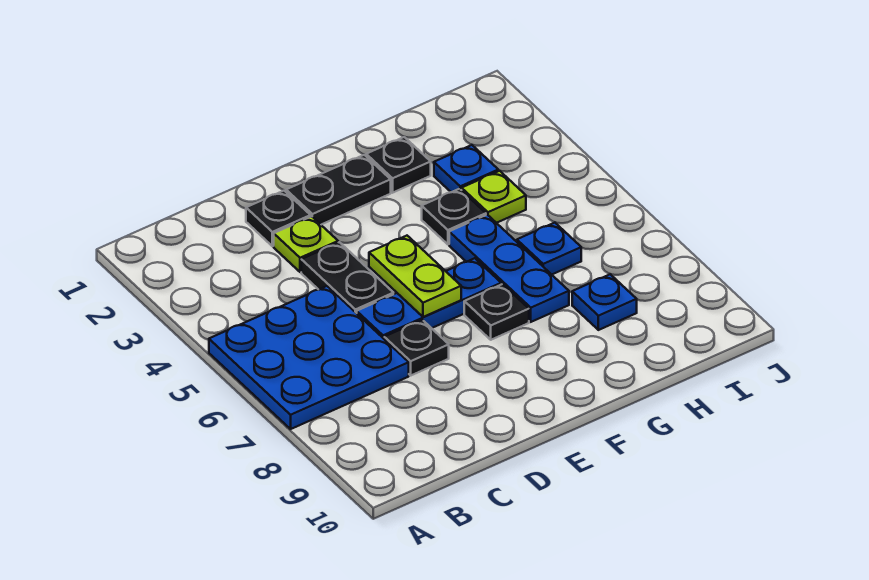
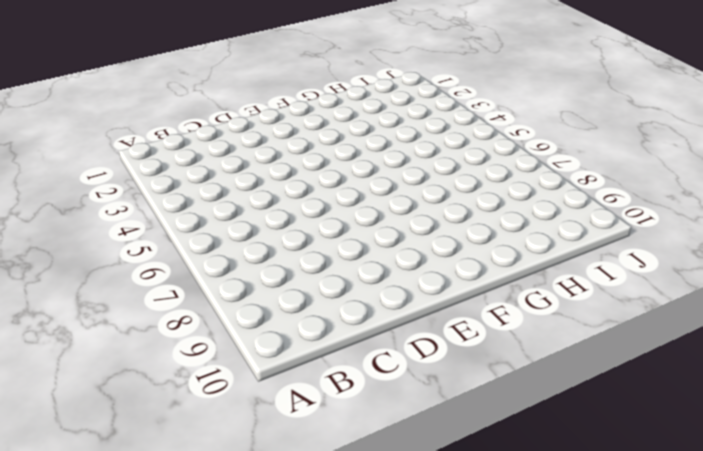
none -> blue 3x3 plate [209,286,409,429]
none -> black 1x1 plate [246,191,311,246]
none -> lime 1x1 plate [274,216,338,272]

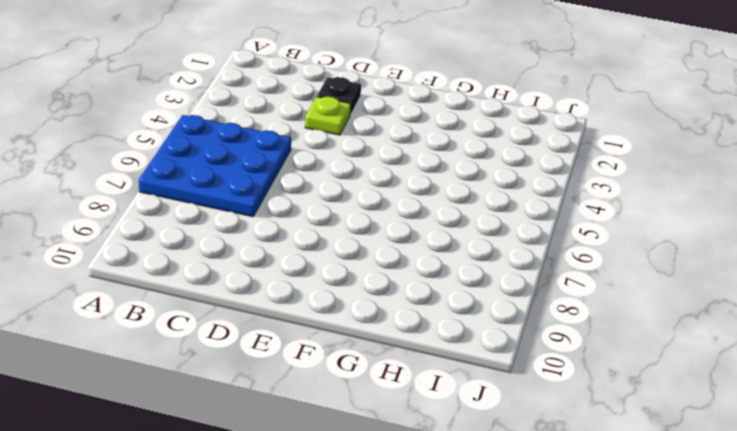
none -> black 1x2 plate [301,242,393,313]
none -> blue 1x3 plate [357,258,501,339]
none -> black 1x1 plate [384,320,449,375]

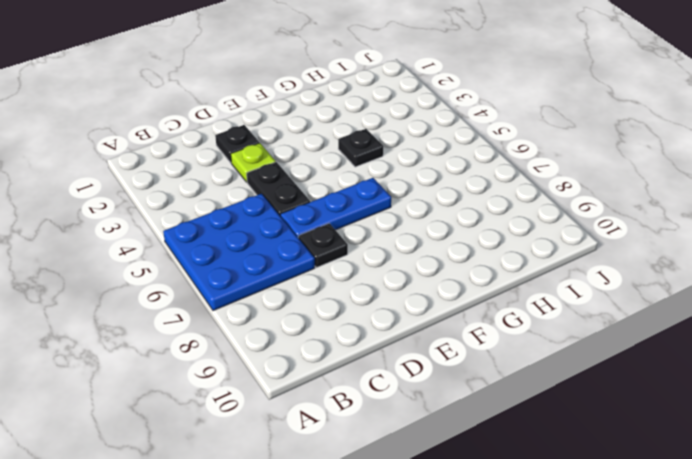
none -> black 1x2 plate [286,155,391,225]
none -> black 1x1 plate [464,284,529,340]
none -> black 1x1 plate [366,137,431,193]

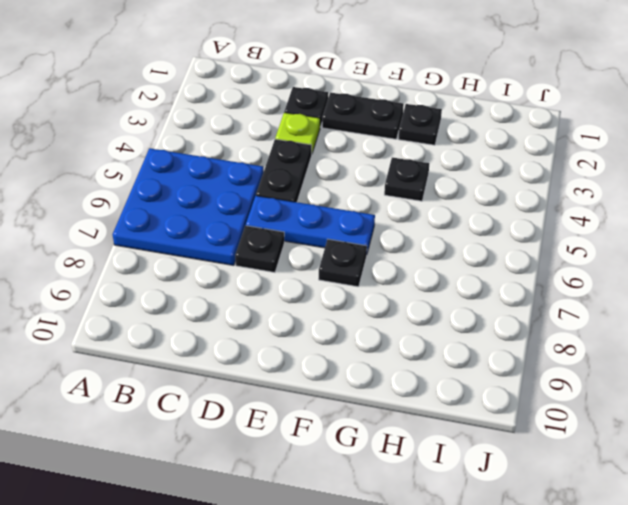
none -> blue 1x3 plate [449,215,569,322]
none -> blue 1x1 plate [434,145,498,192]
none -> lime 1x1 plate [462,171,526,223]

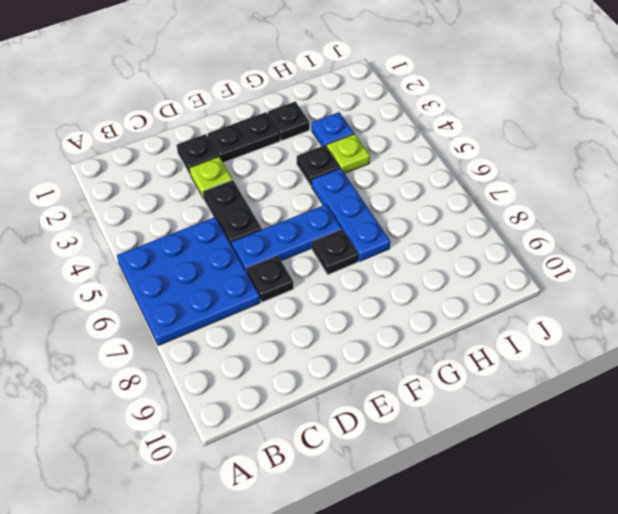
none -> blue 1x1 plate [517,223,581,274]
none -> blue 1x1 plate [572,274,637,330]
none -> lime 1x2 plate [369,236,461,317]

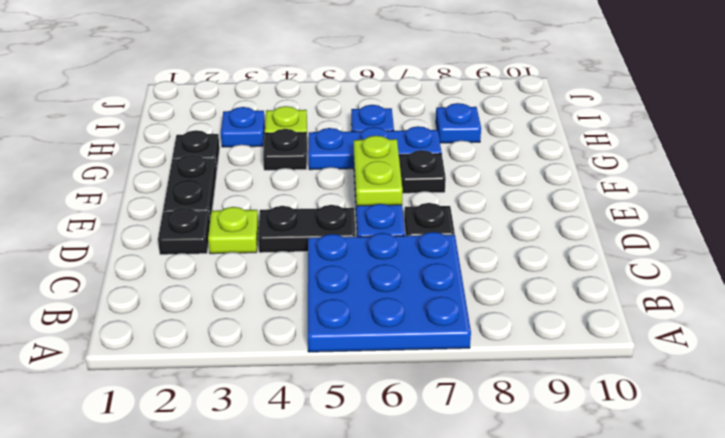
lime 1x2 plate [354,136,403,206] -> lime 1x2 plate turned to [369,236,461,317]

